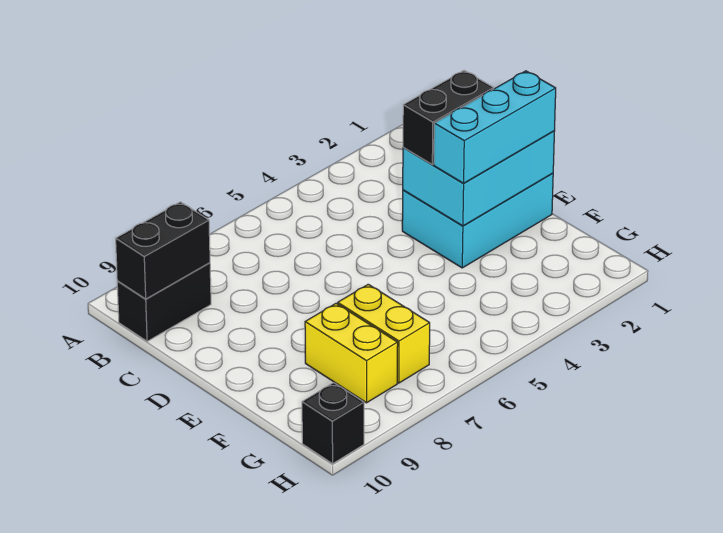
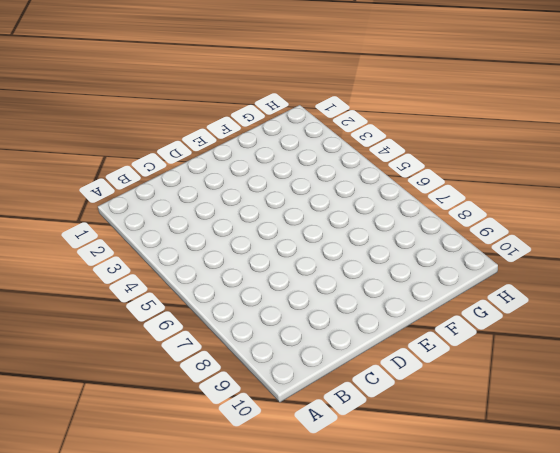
none -> black 1x2 brick [117,263,211,341]
none -> cyan 2x3 brick [402,173,553,268]

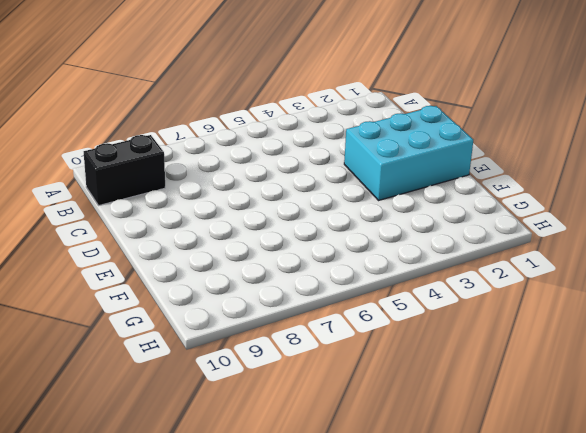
none -> yellow 1x2 brick [338,284,430,383]
none -> yellow 1x2 brick [305,303,398,403]

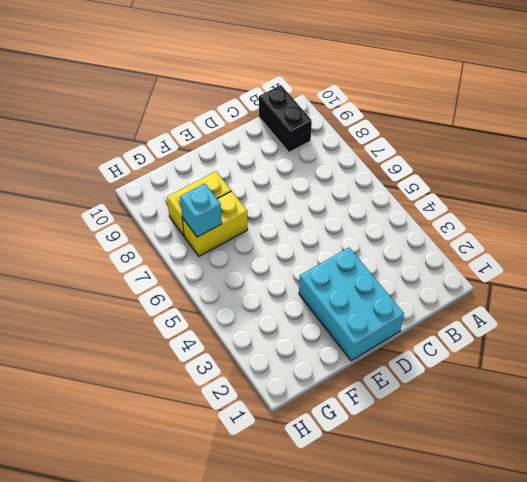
cyan 1x1 brick [180,184,222,237] -> none
none -> black 1x1 brick [302,383,364,464]
none -> black 1x2 brick [116,202,210,299]

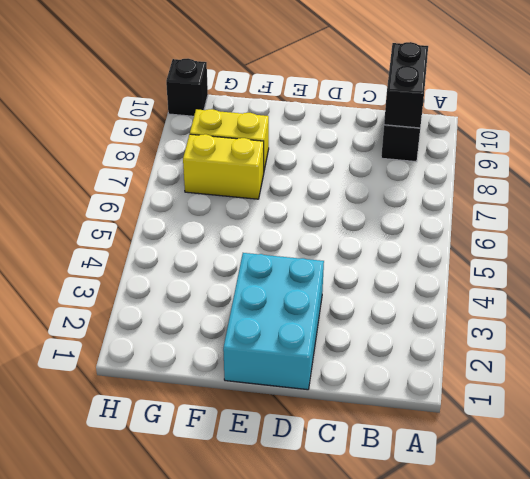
none -> cyan 2x3 brick [403,131,555,226]
none -> black 1x2 brick [403,71,494,165]

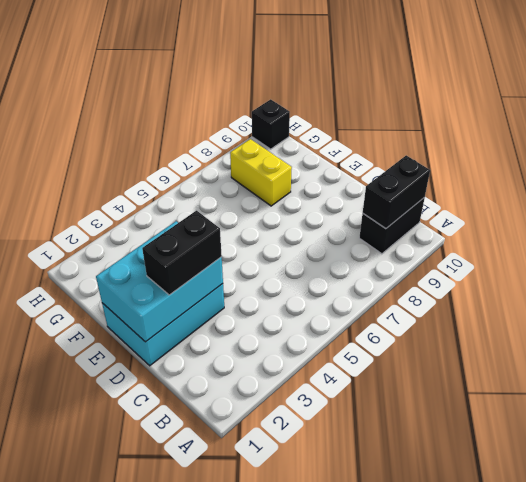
none -> yellow 1x2 brick [338,284,430,383]
none -> cyan 1x3 brick [434,71,556,183]

